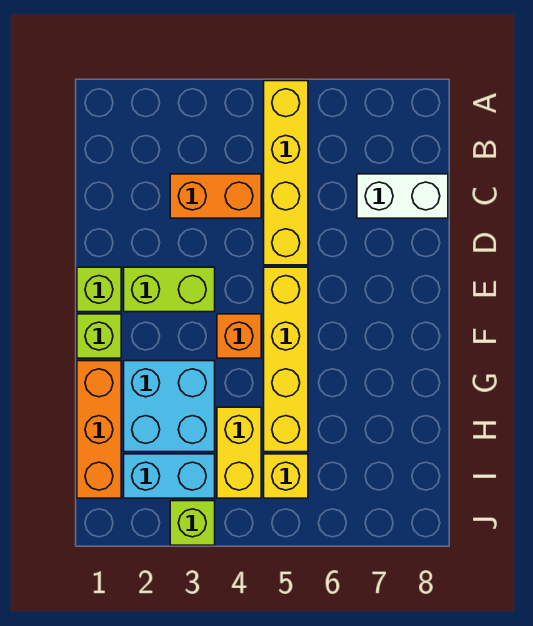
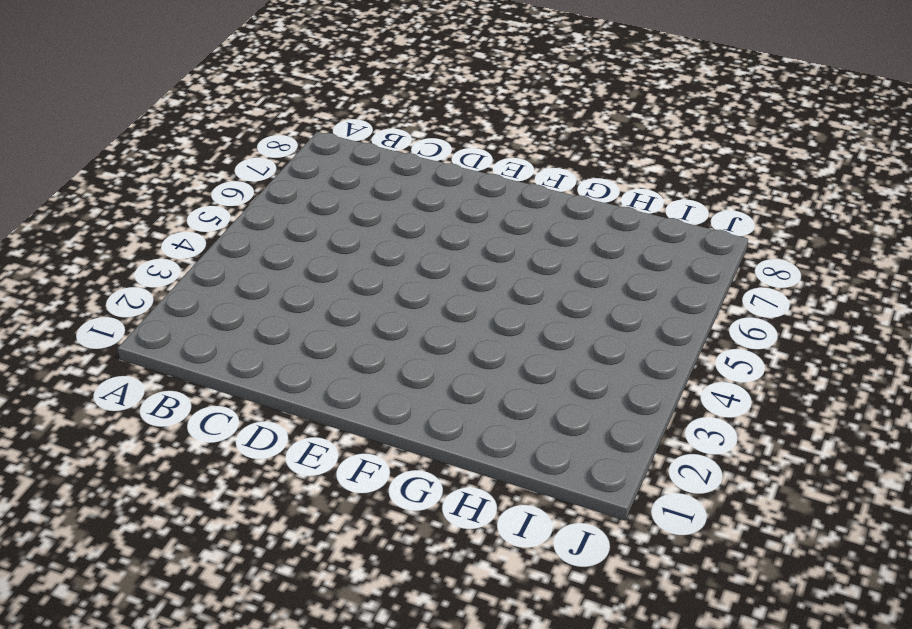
none -> yellow 1x4 brick [264,81,308,265]
none -> orange 1x2 brick [170,174,261,218]
none -> white 1x2 brick [357,174,448,218]

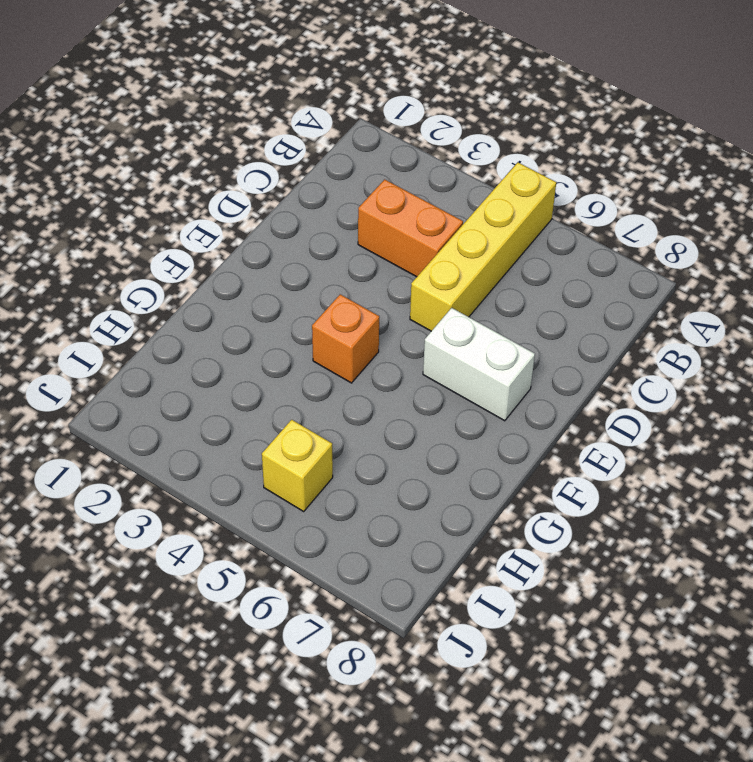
white 1x2 brick [423,308,535,421] -> white 1x2 brick moved to [357,174,448,218]
none -> lime 1x1 brick [77,267,121,312]
none -> lime 1x2 brick [124,267,215,312]
none -> yellow 1x4 brick [264,267,308,452]

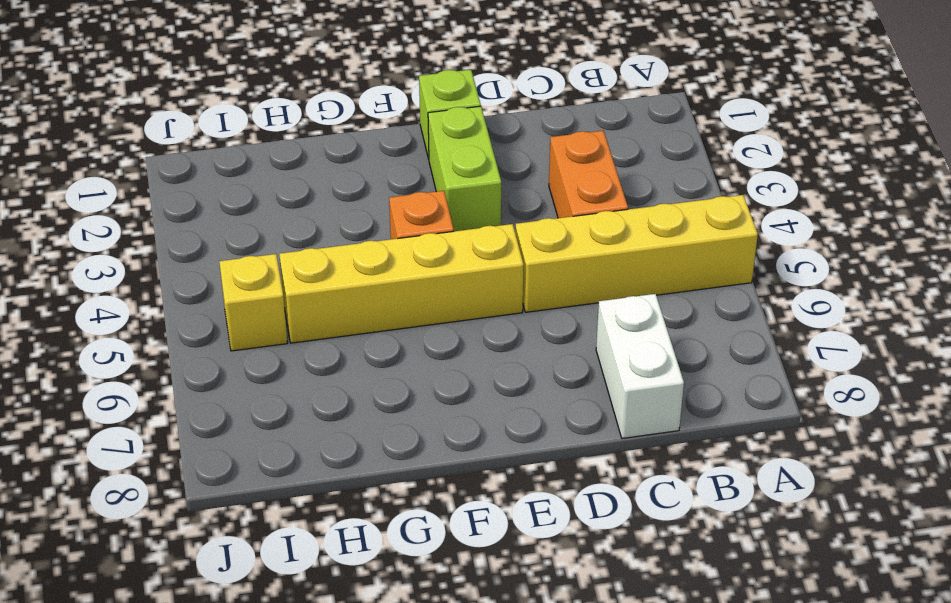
none -> lime 1x1 brick [77,314,121,358]
none -> orange 1x3 brick [77,361,121,498]
none -> cyan 2x2 brick [124,361,215,452]

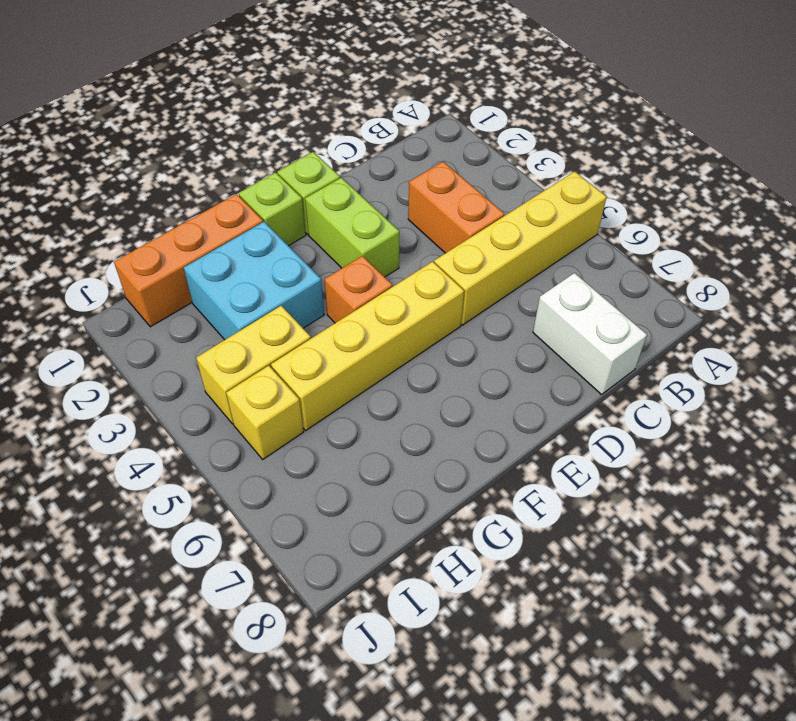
none -> cyan 1x2 brick [124,454,215,498]
none -> lime 1x1 brick [170,501,215,545]

